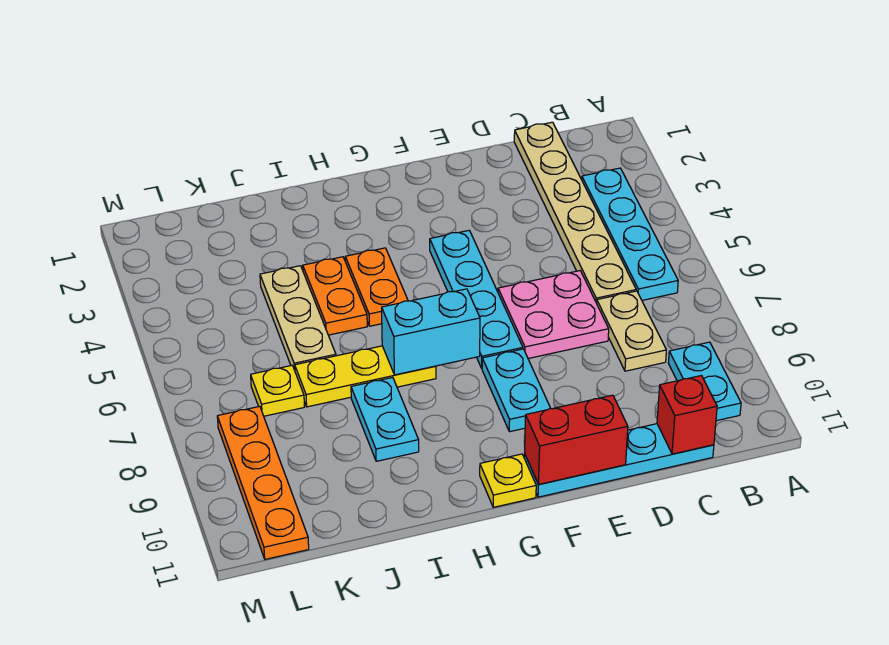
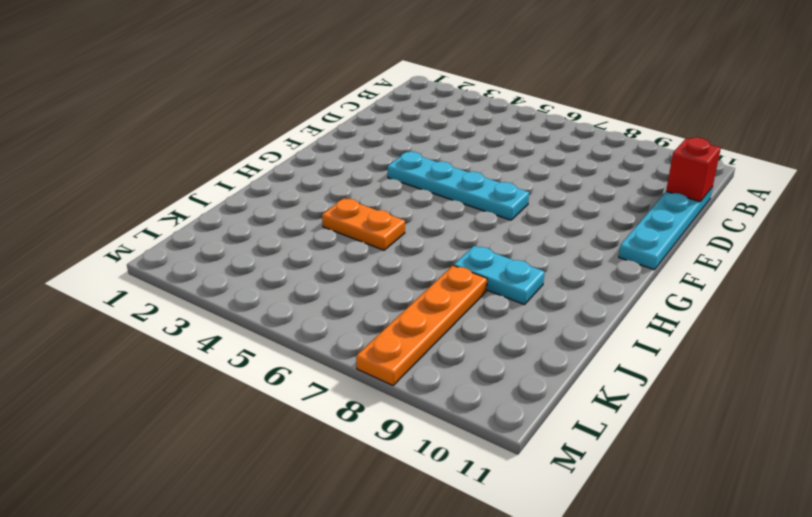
orange 1x4 plate [356,266,487,386] -> orange 1x4 plate turned to [217,406,309,559]
none -> cyan 1x4 plate [582,168,678,300]
none -> cyan 1x2 plate [668,342,741,421]
none -> tan 1x6 plate [514,122,636,303]

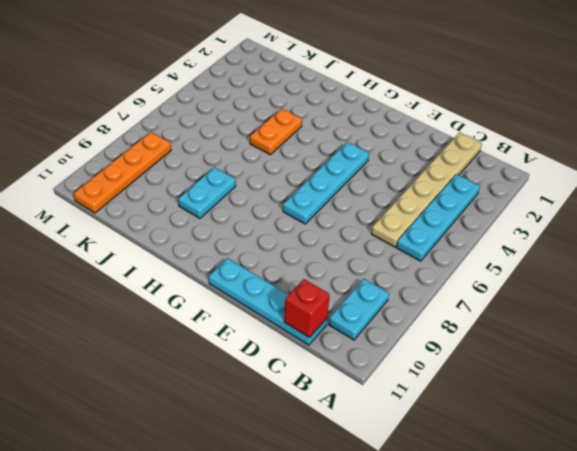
none -> tan 1x2 plate [597,291,666,371]
none -> pink 2x2 plate [498,271,609,359]
none -> cyan 1x2 plate [482,349,551,432]

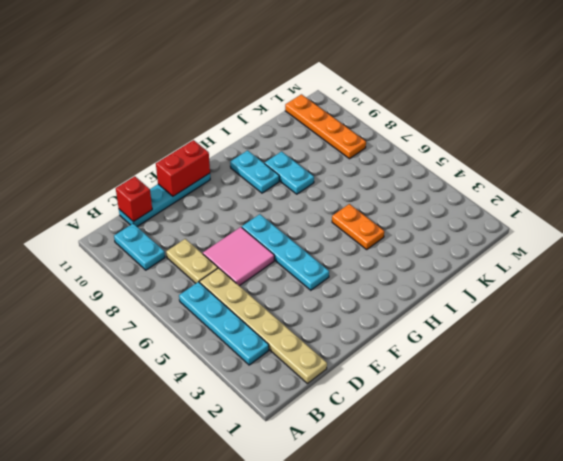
pink 2x2 tile [203,227,274,286] -> pink 2x2 plate [498,271,609,359]
cyan 1x2 plate [230,151,279,193] -> cyan 1x2 plate moved to [482,349,551,432]
none -> yellow 1x1 plate [480,454,536,507]
none -> orange 1x2 plate [345,248,408,326]
none -> yellow 1x3 plate [295,346,436,407]

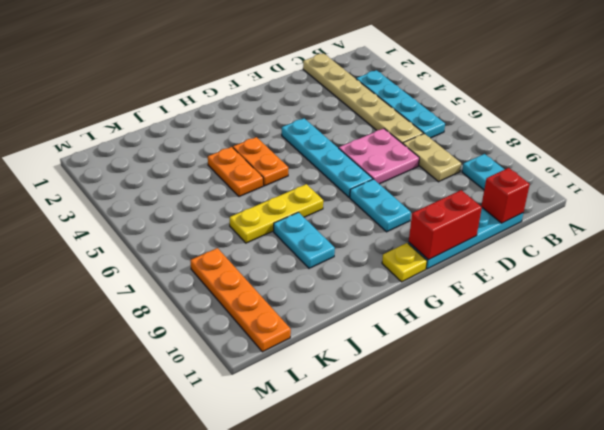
none -> tan 1x3 plate [260,266,336,370]
none -> yellow 1x1 plate [251,365,304,416]
none -> cyan 1x2 brick [382,289,480,375]

